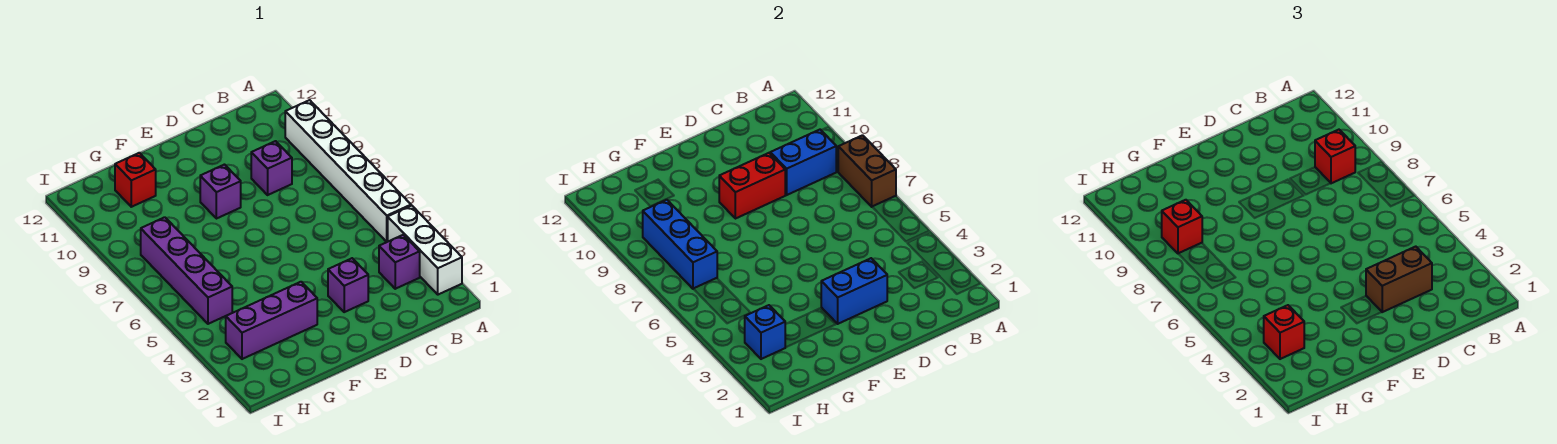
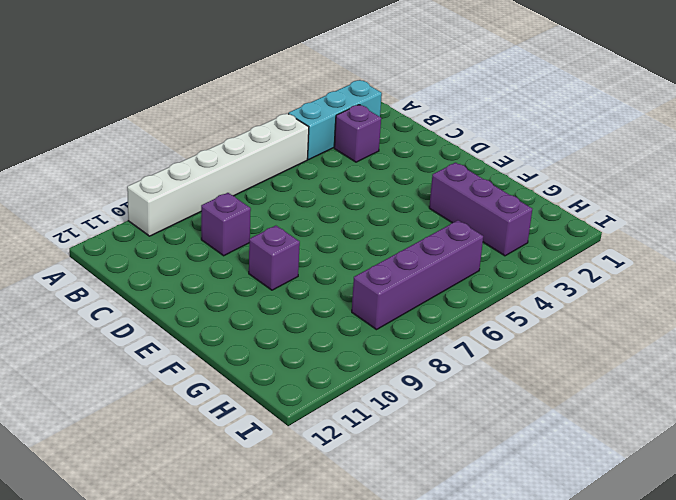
cyan 1x3 brick [288,80,382,160] -> white 1x3 brick [388,206,462,295]
none -> purple 1x1 brick [328,258,368,312]
none -> red 1x1 brick [115,153,156,207]
none -> brown 1x2 brick [838,135,896,207]

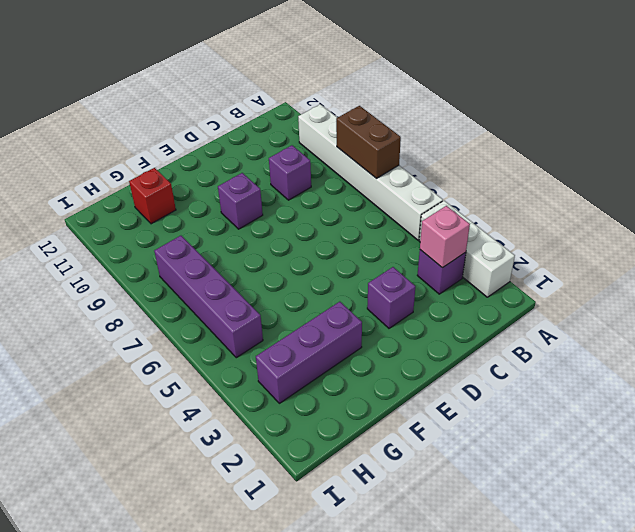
pink 1x1 brick [420,206,470,268] -> none
none -> blue 1x2 brick [770,130,836,195]
none -> blue 1x2 brick [821,258,887,324]
none -> red 1x2 brick [719,153,785,219]

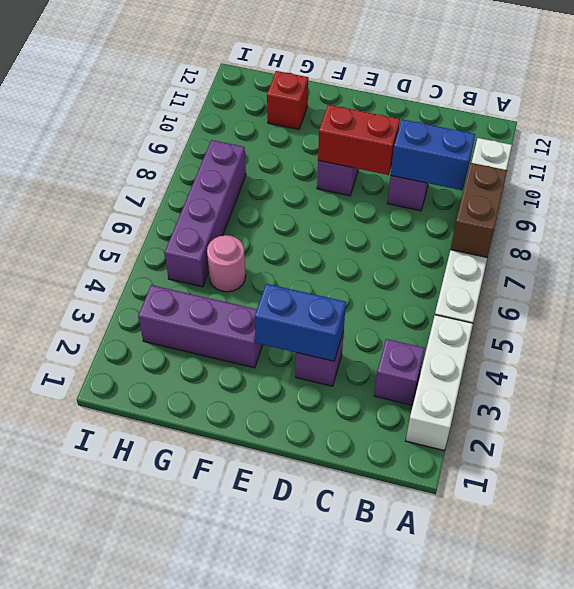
pink 1x1 round brick [207,235,246,292] -> none
none -> blue 1x1 brick [745,305,785,359]
none -> blue 1x3 brick [643,200,717,289]
none -> red 1x1 brick [1315,130,1355,183]

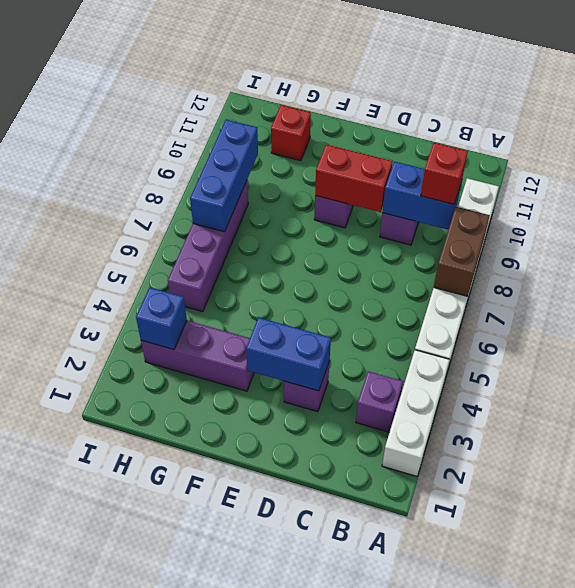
none -> brown 1x2 brick [1366,247,1432,312]
none -> red 1x1 brick [1264,305,1304,359]
none -> red 1x1 brick [1162,200,1202,254]

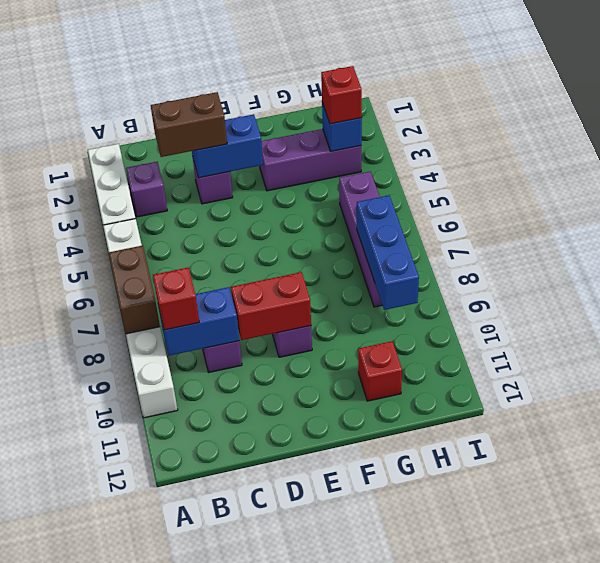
none -> red 1x1 brick [1162,200,1202,254]

